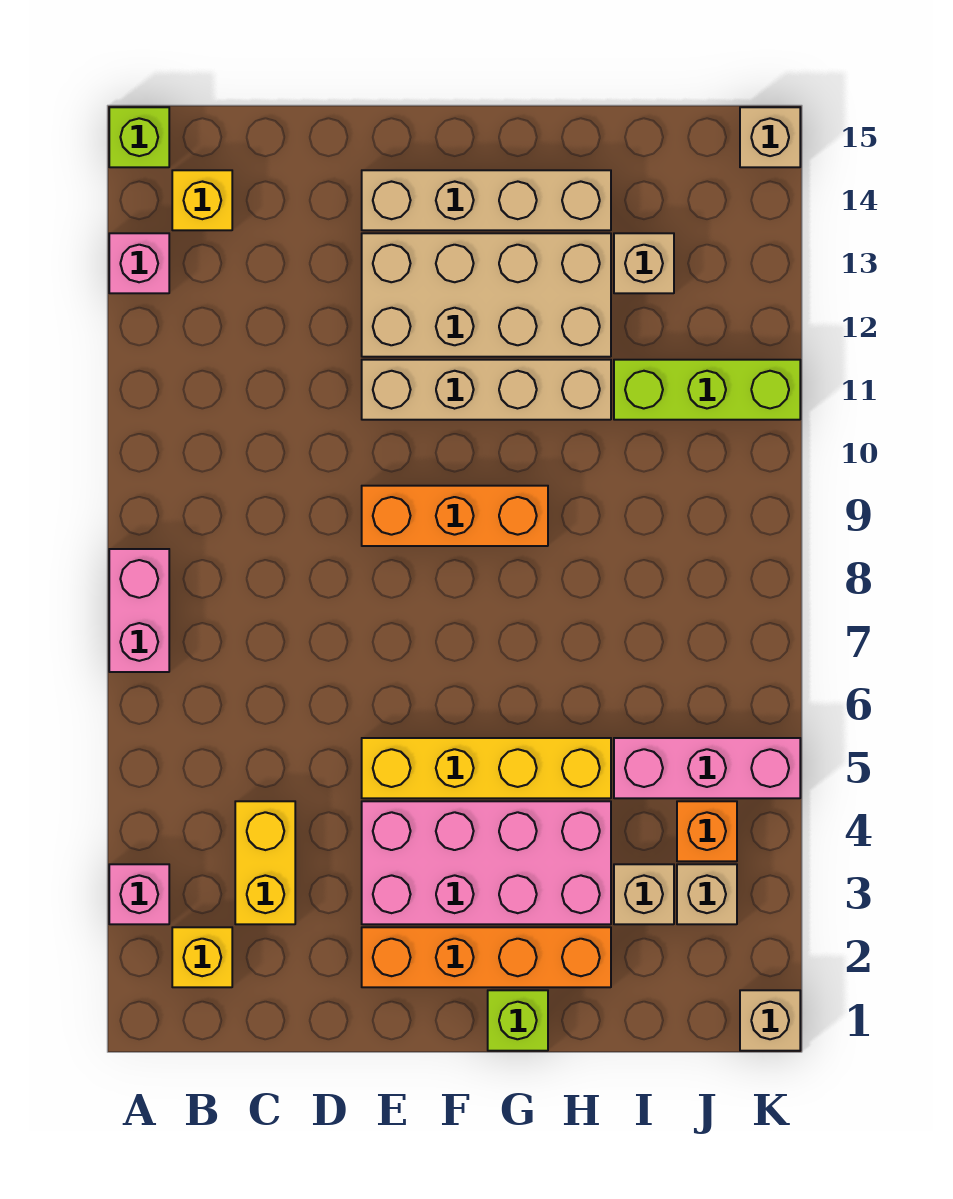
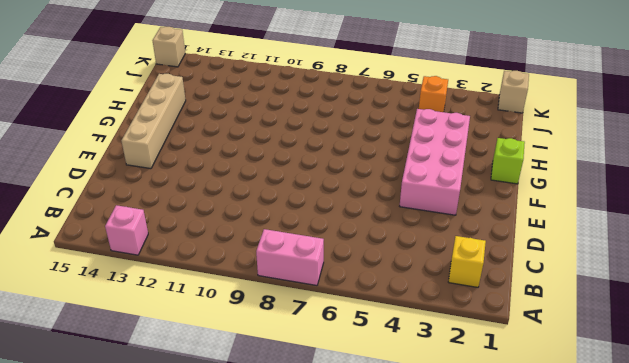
none -> pink 1x1 brick [109,864,169,924]
none -> lime 1x1 brick [109,107,169,167]
none -> yellow 1x1 brick [172,170,232,230]

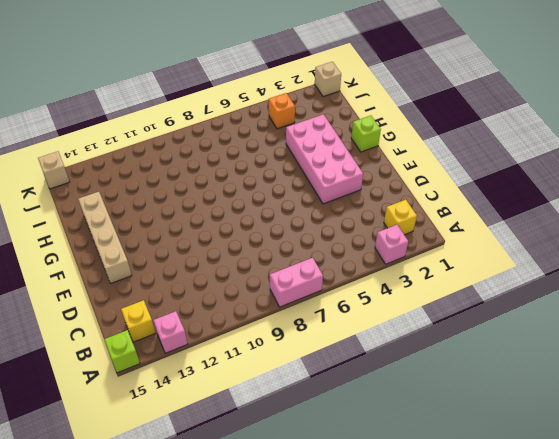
none -> yellow 1x2 brick [235,801,295,924]
none -> orange 1x4 brick [362,927,611,987]
none -> yellow 1x4 brick [362,738,611,798]

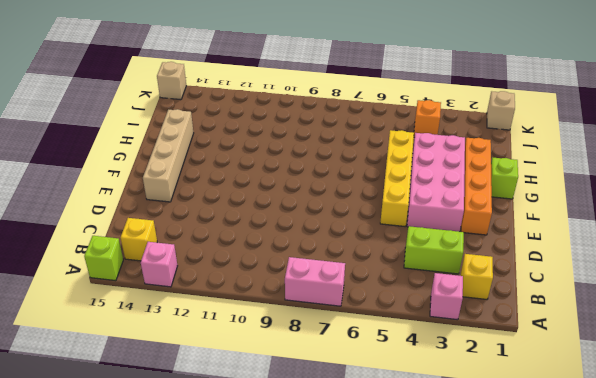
lime 1x2 brick [404,226,464,274] -> yellow 1x2 brick [235,801,295,924]
none -> orange 1x3 brick [362,486,548,546]
none -> tan 1x4 brick [362,360,611,420]
none -> tan 2x4 brick [362,233,611,357]

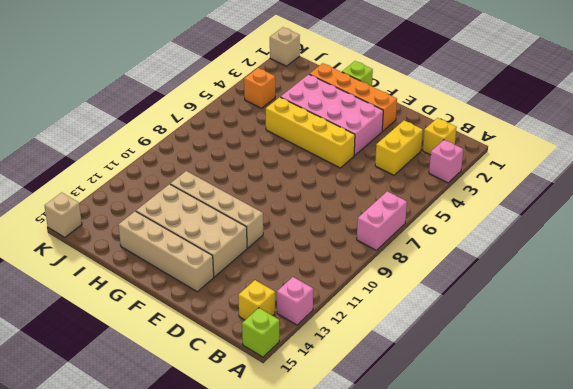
none -> orange 1x3 brick [362,486,548,546]
none -> tan 1x1 brick [614,864,674,924]
none -> pink 1x3 brick [614,738,800,798]

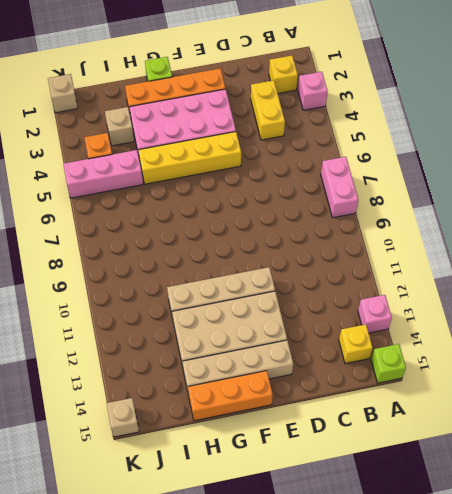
orange 1x3 brick [188,371,273,421] -> orange 1x3 brick moved to [362,486,548,546]
none -> lime 1x3 brick [614,360,800,420]
none -> tan 1x1 brick [614,233,674,293]
none -> tan 1x1 brick [677,864,737,924]

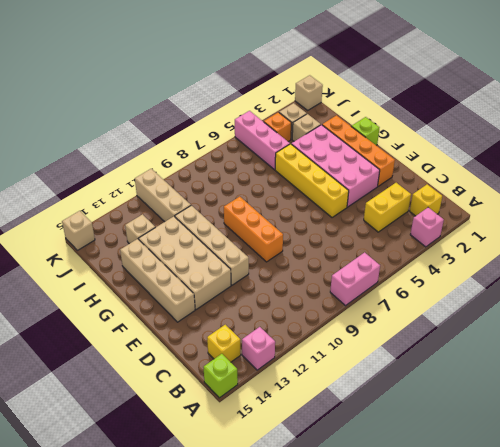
tan 1x3 brick [135,169,191,222] -> lime 1x3 brick [614,360,800,420]

